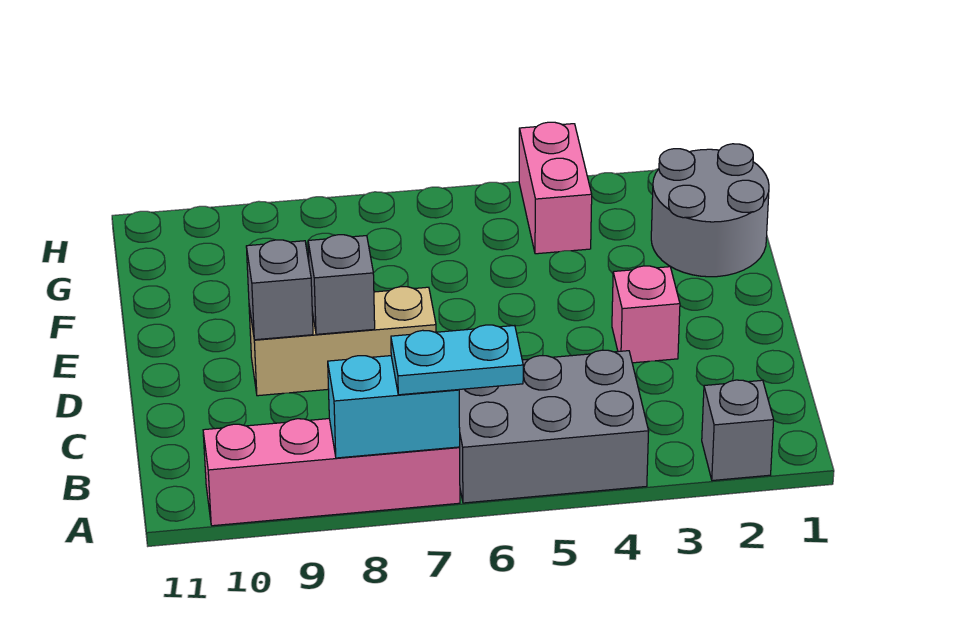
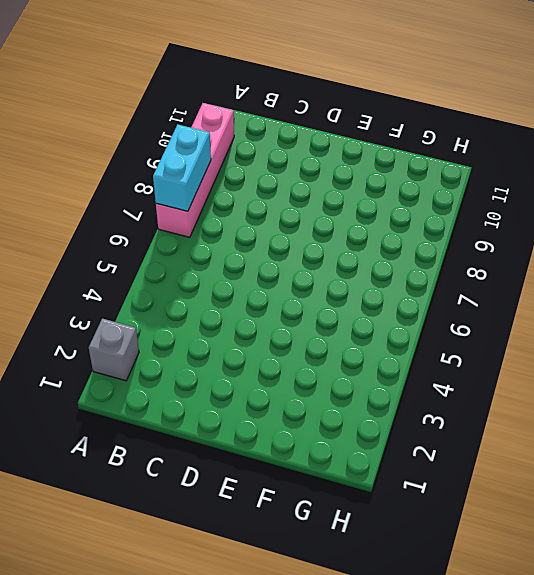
none -> grey 2x3 brick [459,350,649,503]
none -> pink 1x1 brick [612,266,680,363]

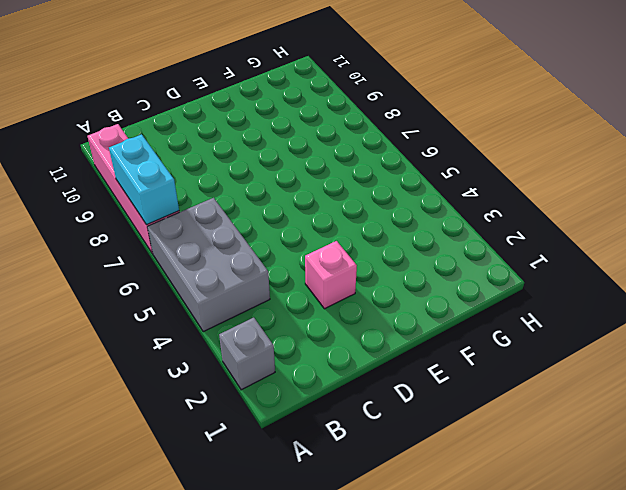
none -> tan 1x3 brick [249,287,436,396]
none -> grey 2x2 round brick [651,144,769,277]

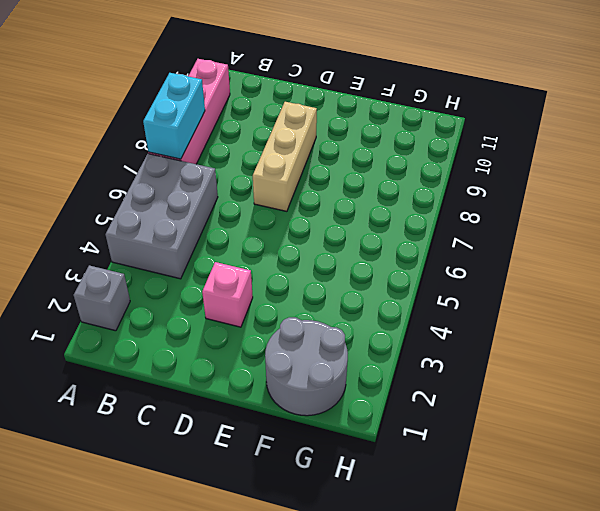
none -> pink 1x2 brick [519,122,592,254]
none -> grey 1x1 brick [308,235,375,334]

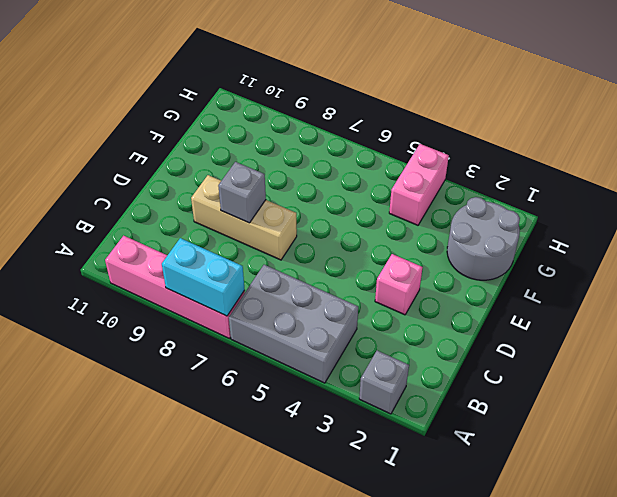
none -> grey 1x1 brick [246,240,313,340]
none -> cyan 1x2 plate [391,325,523,395]

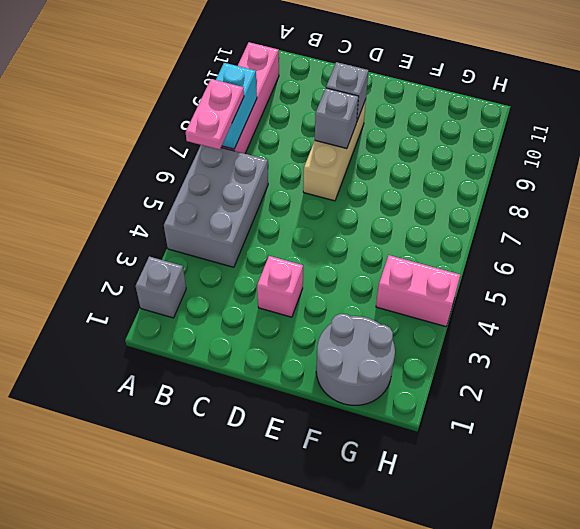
pink 1x2 plate [186,79,244,150] -> cyan 1x2 plate [391,325,523,395]

